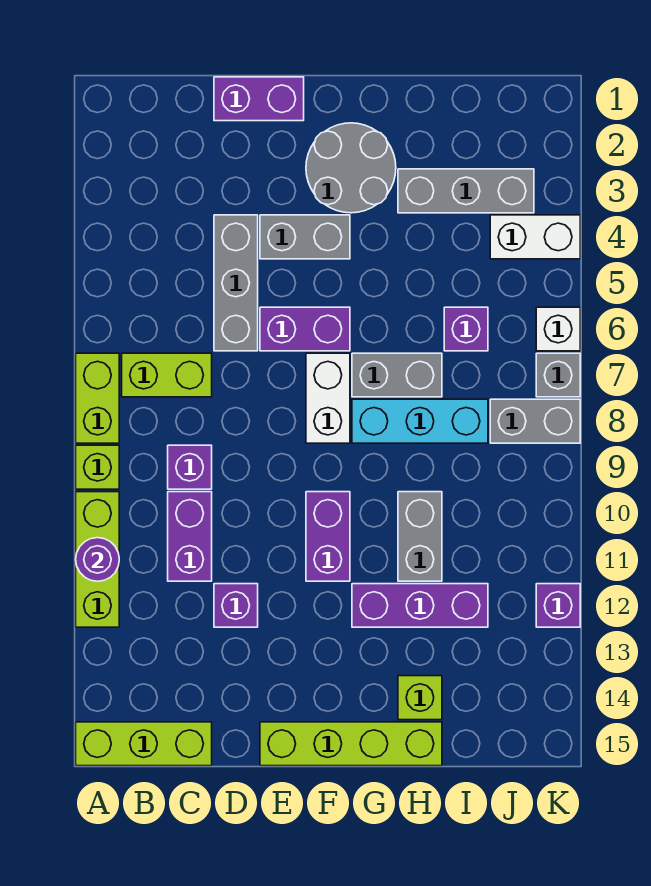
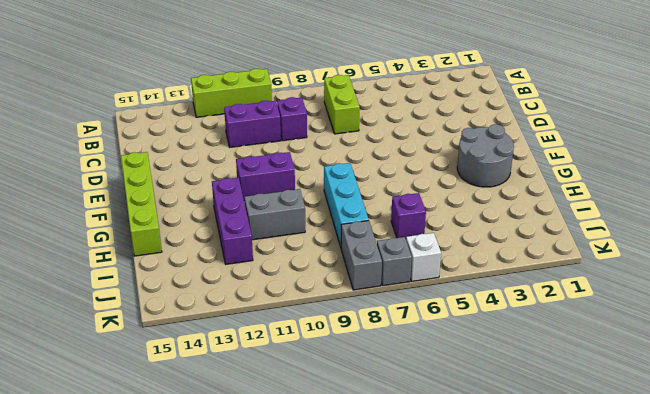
none -> lime 1x2 brick [76,353,119,443]
none -> lime 1x1 brick [76,445,119,489]
none -> lime 1x3 brick [76,722,212,766]

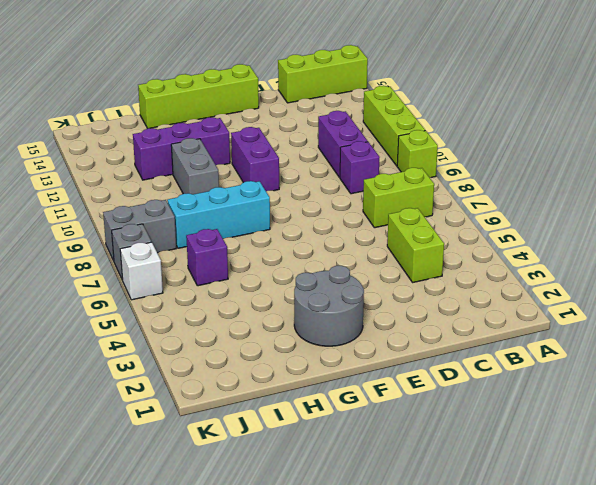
lime 1x2 brick [387,208,444,282] -> lime 1x2 brick moved to [76,353,119,443]
none -> purple 1x2 brick [214,77,304,121]
none -> grey 1x3 brick [214,215,258,351]
none -> purple 1x1 brick [214,584,258,627]

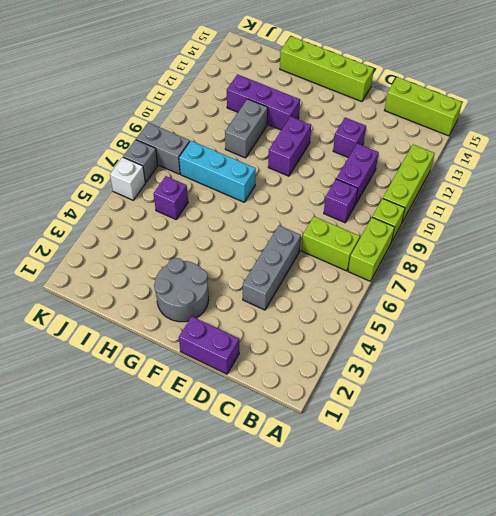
none -> grey 1x2 brick [260,215,350,259]
none -> purple 1x2 brick [260,307,350,351]
none -> white 1x2 brick [306,353,350,443]

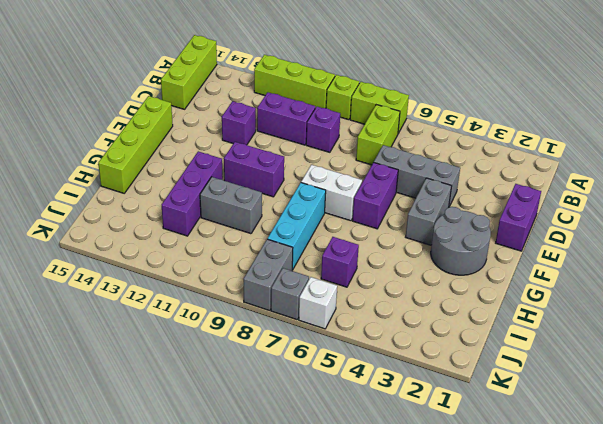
none -> grey 1x2 brick [352,353,442,397]
none -> grey 1x3 brick [398,169,534,213]
none -> lime 1x1 brick [398,676,442,720]

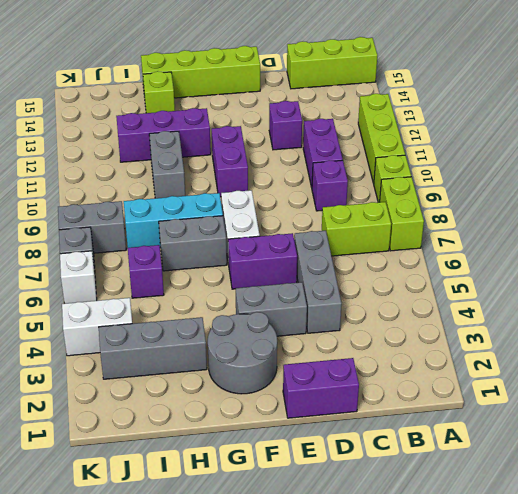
none -> purple 1x1 brick [536,584,580,627]
none -> purple 1x1 round brick [76,538,119,581]

